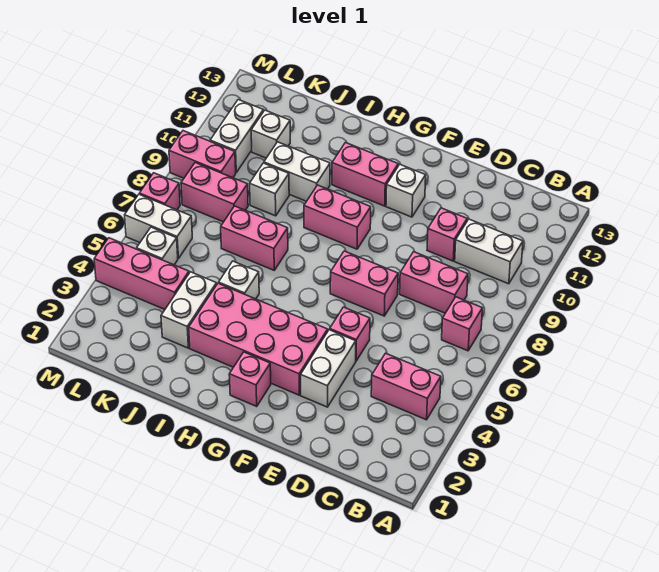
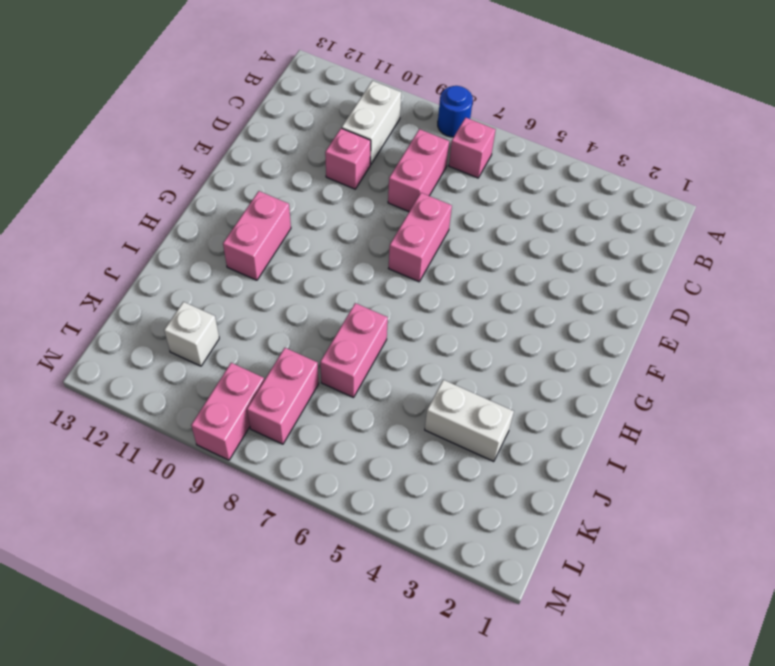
blue 1x1 round brick [438,86,473,137] -> none
none -> pink 1x2 brick [371,353,441,420]
none -> white 1x2 brick [301,330,356,407]
none -> pink 1x1 brick [330,307,370,361]

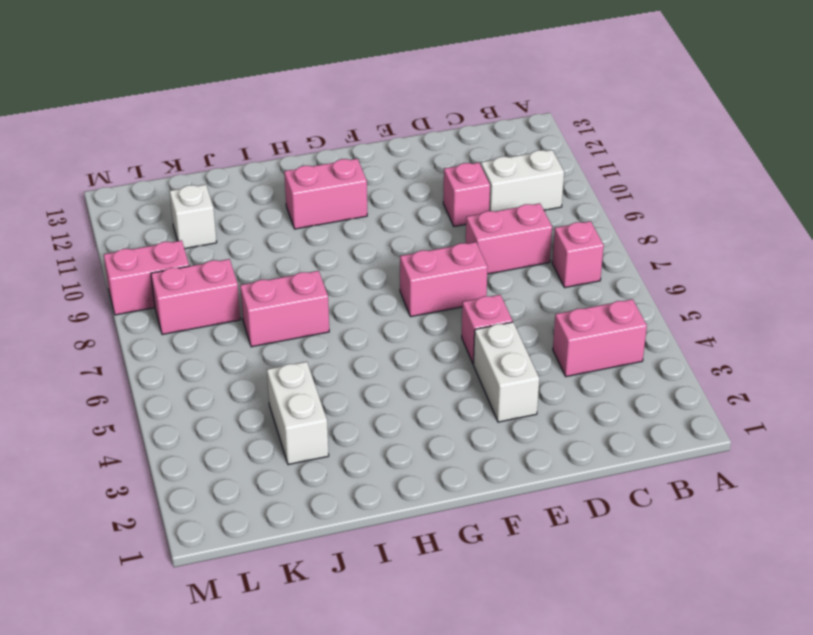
none -> pink 2x4 brick [189,283,328,395]
none -> white 1x1 brick [386,164,426,217]
none -> pink 1x1 brick [229,352,271,406]

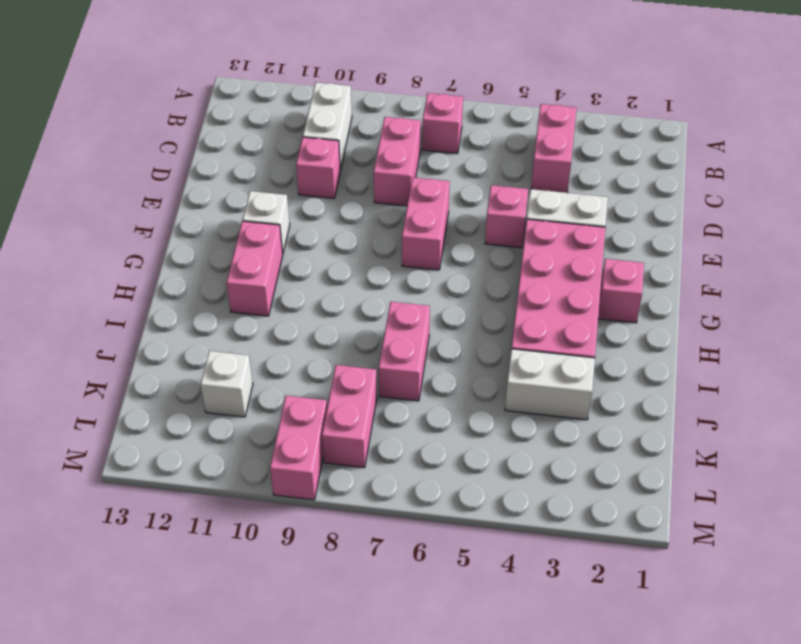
none -> pink 1x2 brick [304,185,371,249]
none -> white 1x1 brick [219,261,259,299]
none -> white 1x2 brick [264,142,330,201]

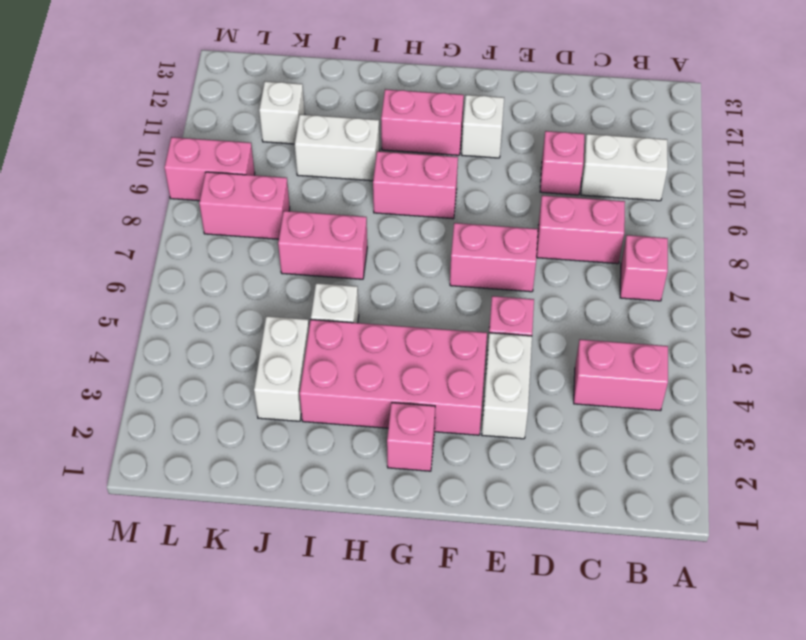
none -> white 1x1 brick [250,163,289,216]
none -> pink 1x3 brick [94,238,189,309]
none -> white 1x1 brick [137,227,178,265]

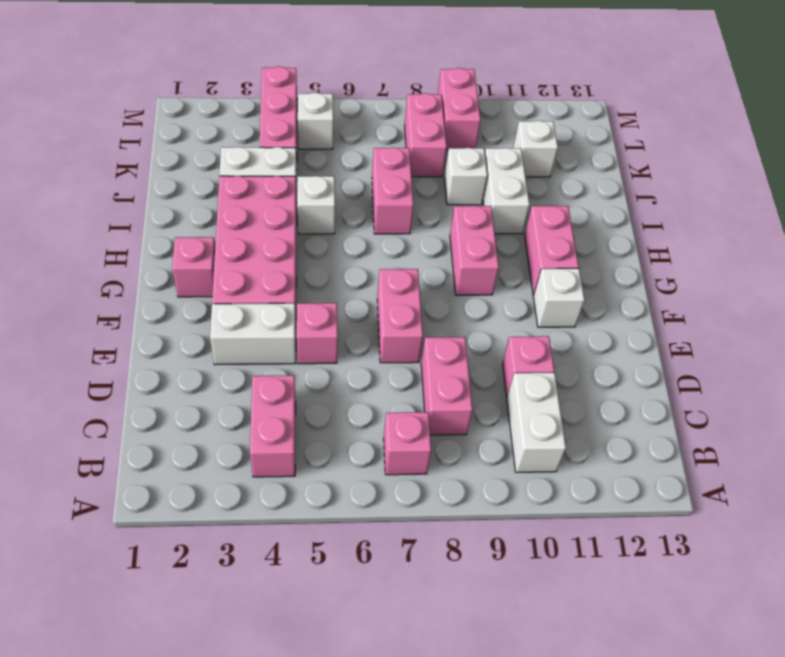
none -> white 1x2 brick [125,194,192,259]
none -> white 1x2 brick [210,100,263,172]
none -> pink 1x1 brick [139,173,180,210]

